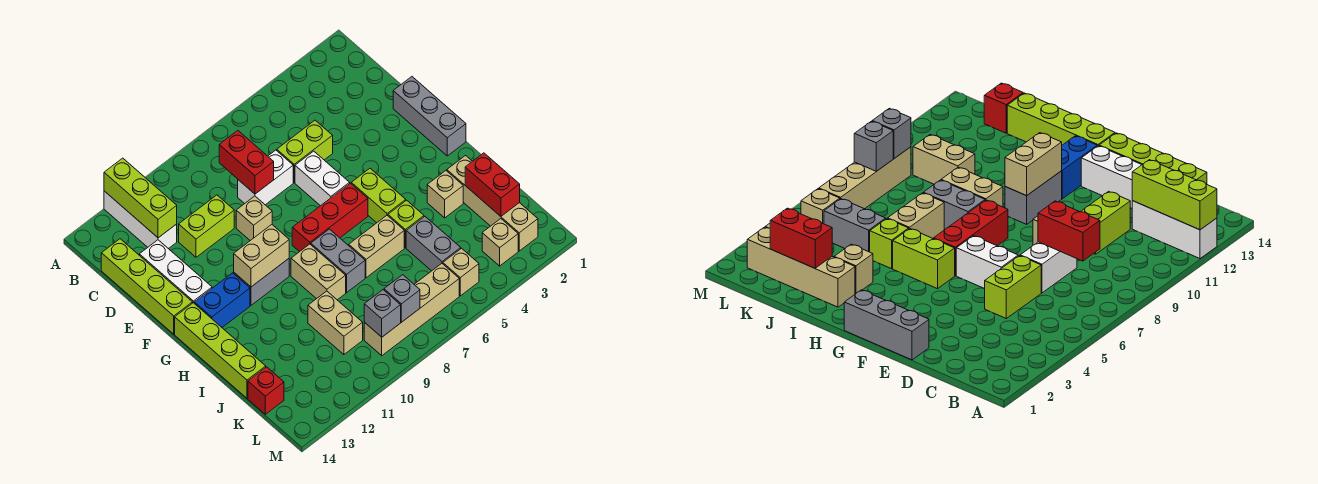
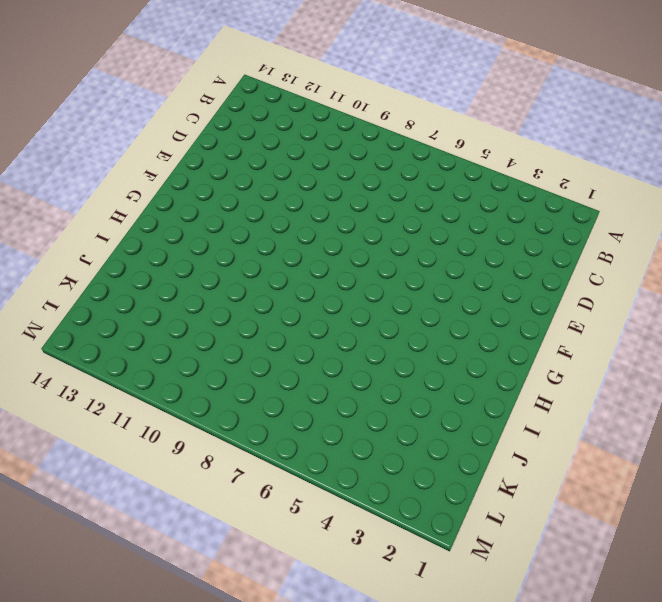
none -> white 1x3 brick [104,191,177,249]
none -> lime 1x4 brick [101,239,192,334]
none -> lime 1x2 brick [277,120,333,183]
none -> white 1x2 brick [238,150,293,205]

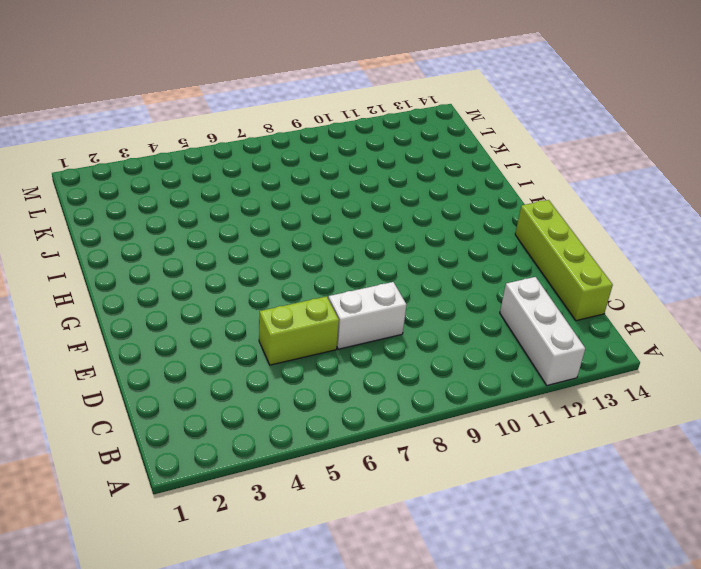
none -> lime 1x2 brick [179,195,234,257]
none -> white 1x3 brick [139,240,212,303]
none -> grey 1x3 brick [393,77,466,156]
none -> white 1x2 brick [295,151,350,206]

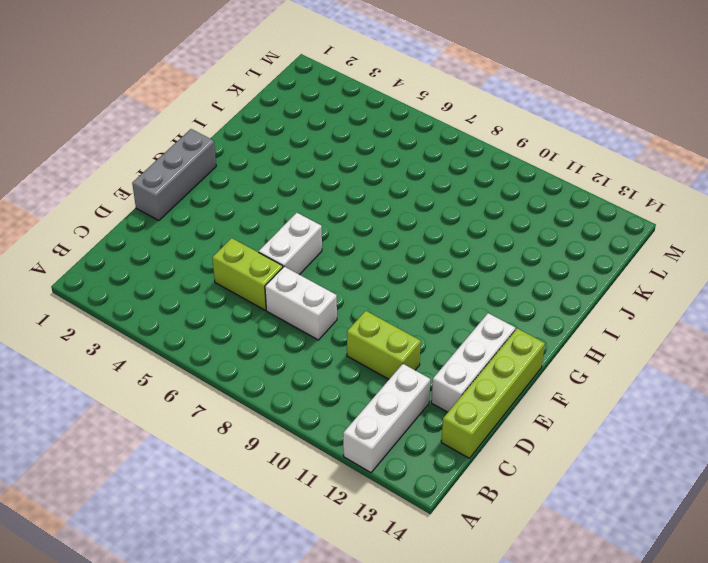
none -> tan 1x1 brick [236,196,272,241]
none -> lime 1x2 brick [351,169,406,223]
none -> red 1x3 brick [292,183,368,252]
none -> grey 1x2 brick [234,259,289,305]

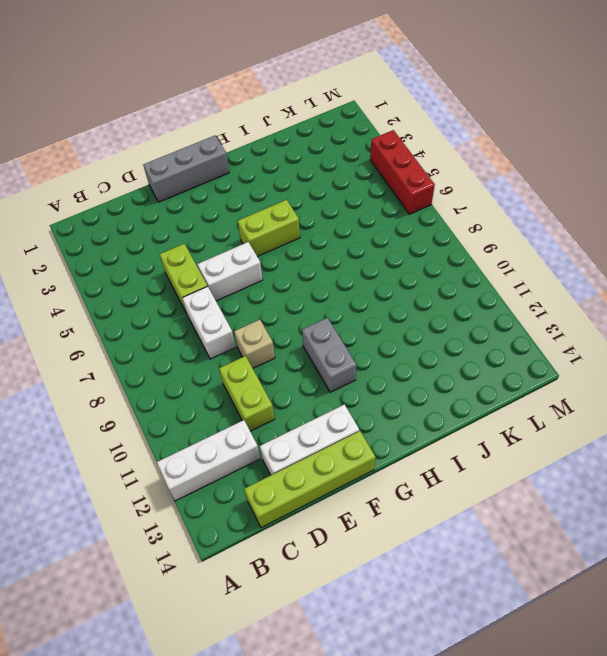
red 1x3 brick [370,130,435,214] -> red 1x3 brick moved to [292,183,368,252]
none -> blue 1x2 brick [194,273,250,327]
none -> lime 1x4 brick [175,303,266,398]
none -> grey 1x2 brick [311,229,365,293]
none -> tan 1x2 brick [291,244,346,300]

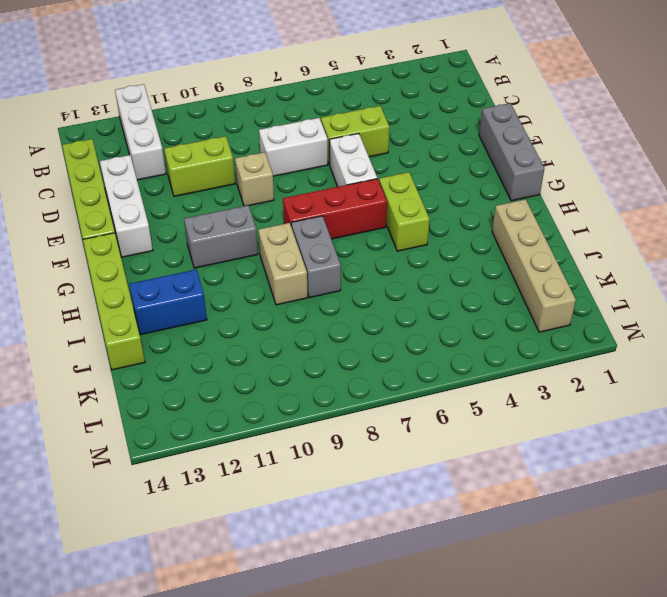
blue 1x2 brick [129,269,207,335] -> blue 1x2 brick moved to [194,273,250,327]
none -> tan 1x1 brick [427,171,463,218]
none -> lime 1x1 brick [388,200,424,248]
none -> tan 1x2 brick [349,216,404,278]
none -> grey 1x2 brick [406,217,461,271]

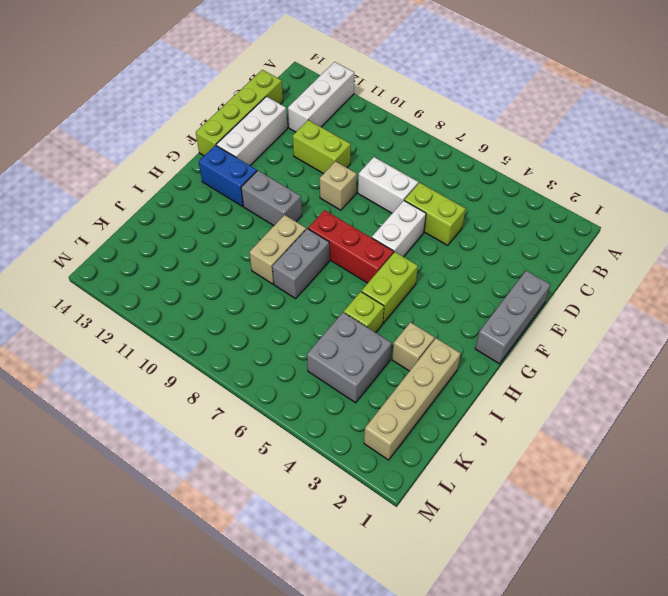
grey 2x2 brick [307,312,392,403] -> grey 1x2 brick [406,217,461,271]
none -> lime 1x4 brick [175,303,266,398]
none -> tan 1x2 brick [349,216,404,278]
none -> tan 1x2 brick [308,291,363,355]
none -> red 1x1 brick [248,367,284,414]

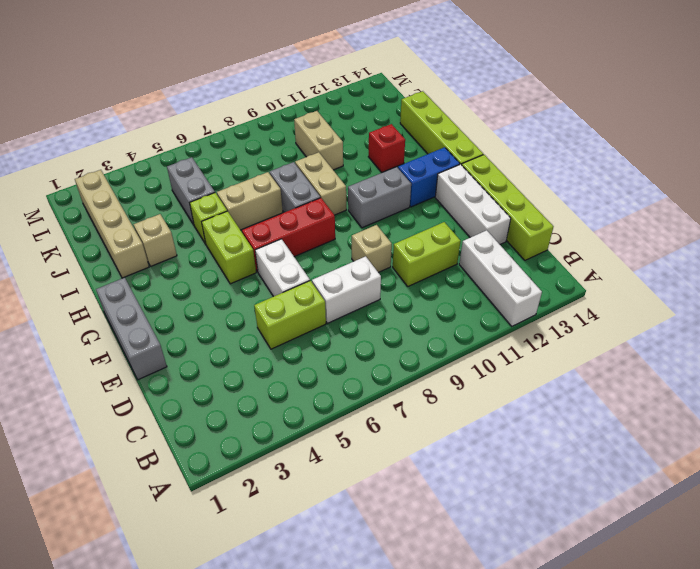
red 1x1 brick [368,124,405,172] -> red 1x1 brick moved to [248,367,284,414]
none -> tan 1x1 brick [482,219,518,266]
none -> tan 1x1 brick [443,248,479,296]
none -> tan 1x4 brick [364,264,459,356]
none -> lime 1x3 brick [104,158,177,238]

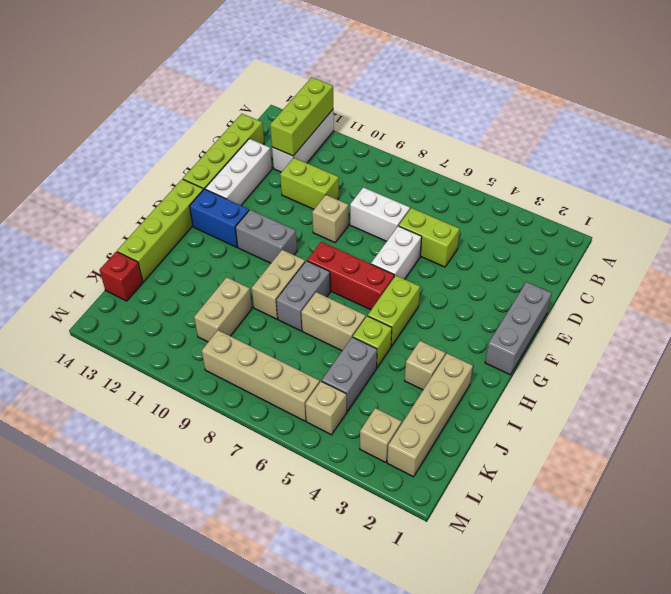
none -> red 1x2 brick [219,131,274,194]
none -> tan 1x2 brick [234,225,289,287]
none -> red 1x2 brick [465,153,520,216]
none -> grey 1x1 brick [384,275,420,322]

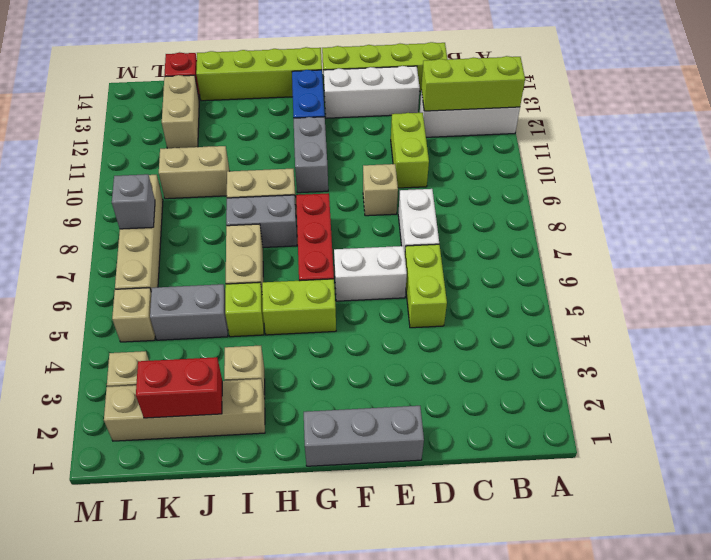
tan 1x2 brick [162,75,199,148] -> tan 1x2 brick moved to [234,225,289,287]
none -> red 1x2 brick [219,131,274,194]
none -> grey 1x1 brick [364,290,401,337]

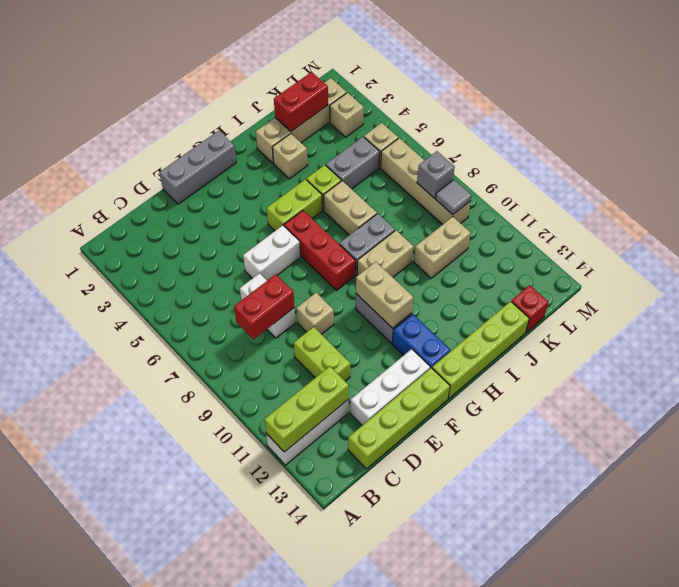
grey 1x1 tile [435,180,472,214] -> grey 1x1 brick [364,290,401,337]
none -> lime 1x2 brick [277,120,333,183]

